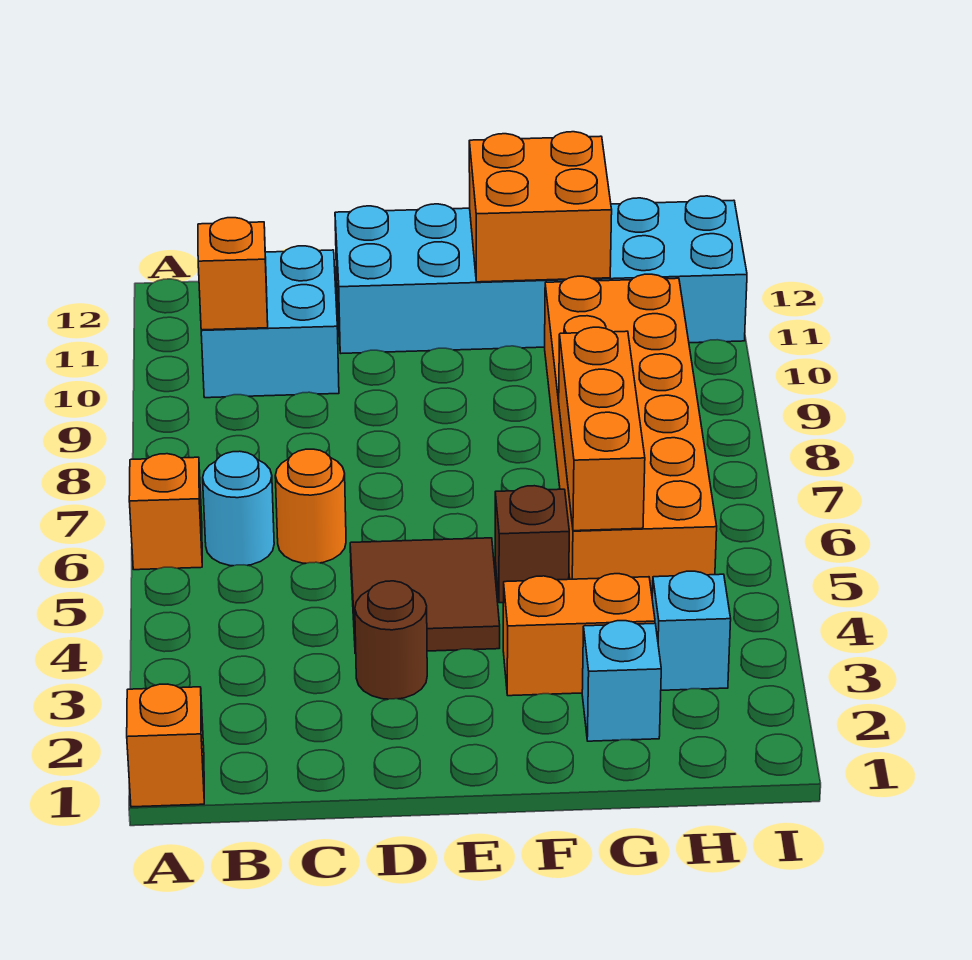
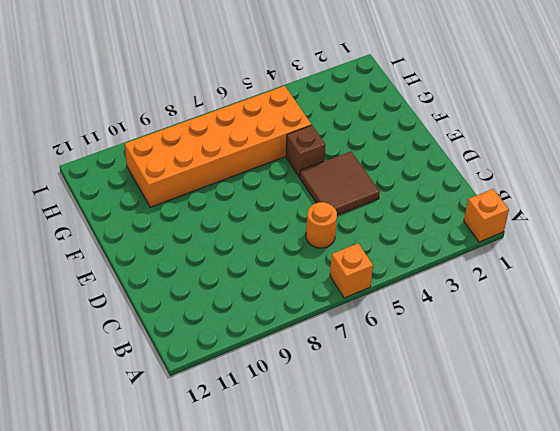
none -> cyan 1x1 round brick [203,451,274,566]
none -> cyan 2x2 brick [201,246,339,398]
none -> brown 1x1 round brick [355,581,427,699]

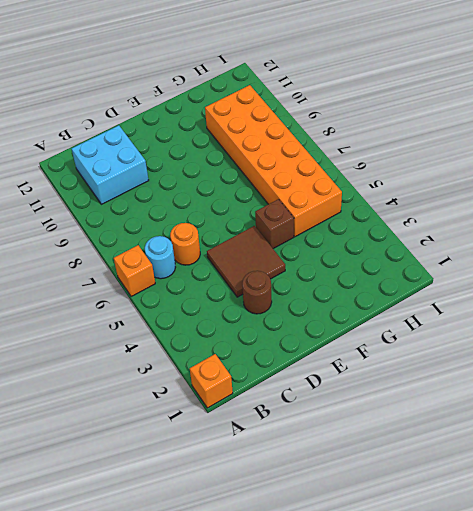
none -> cyan 2x6 brick [335,196,747,353]
none -> orange 1x2 brick [503,574,655,696]
none -> cyan 1x1 brick [582,621,661,741]

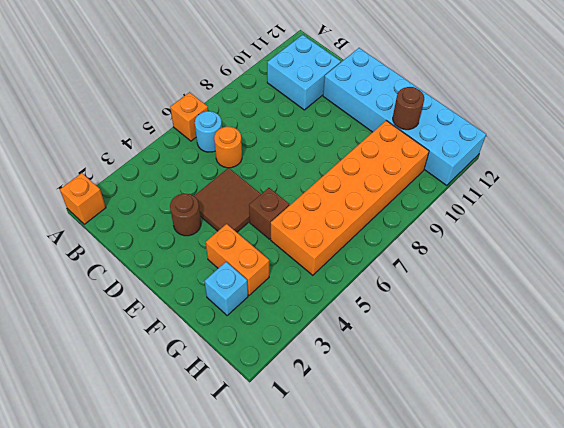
brown 1x1 round brick [393,87,424,130] -> orange 2x2 brick [469,132,612,282]
none -> cyan 1x1 brick [652,571,731,690]
none -> orange 1x1 brick [198,218,268,330]
none -> orange 1x3 brick [559,327,645,531]

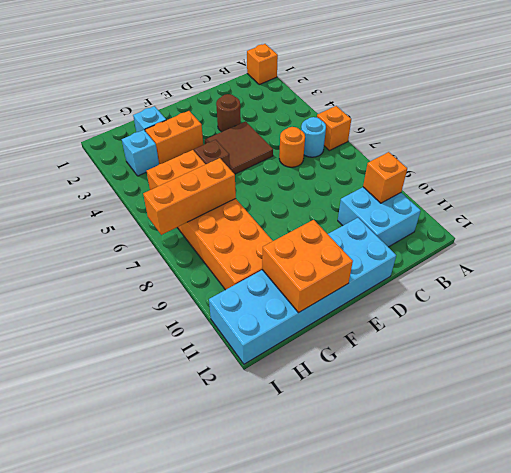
orange 1x3 brick [143,158,236,235] -> orange 1x3 brick turned to [559,327,645,531]

